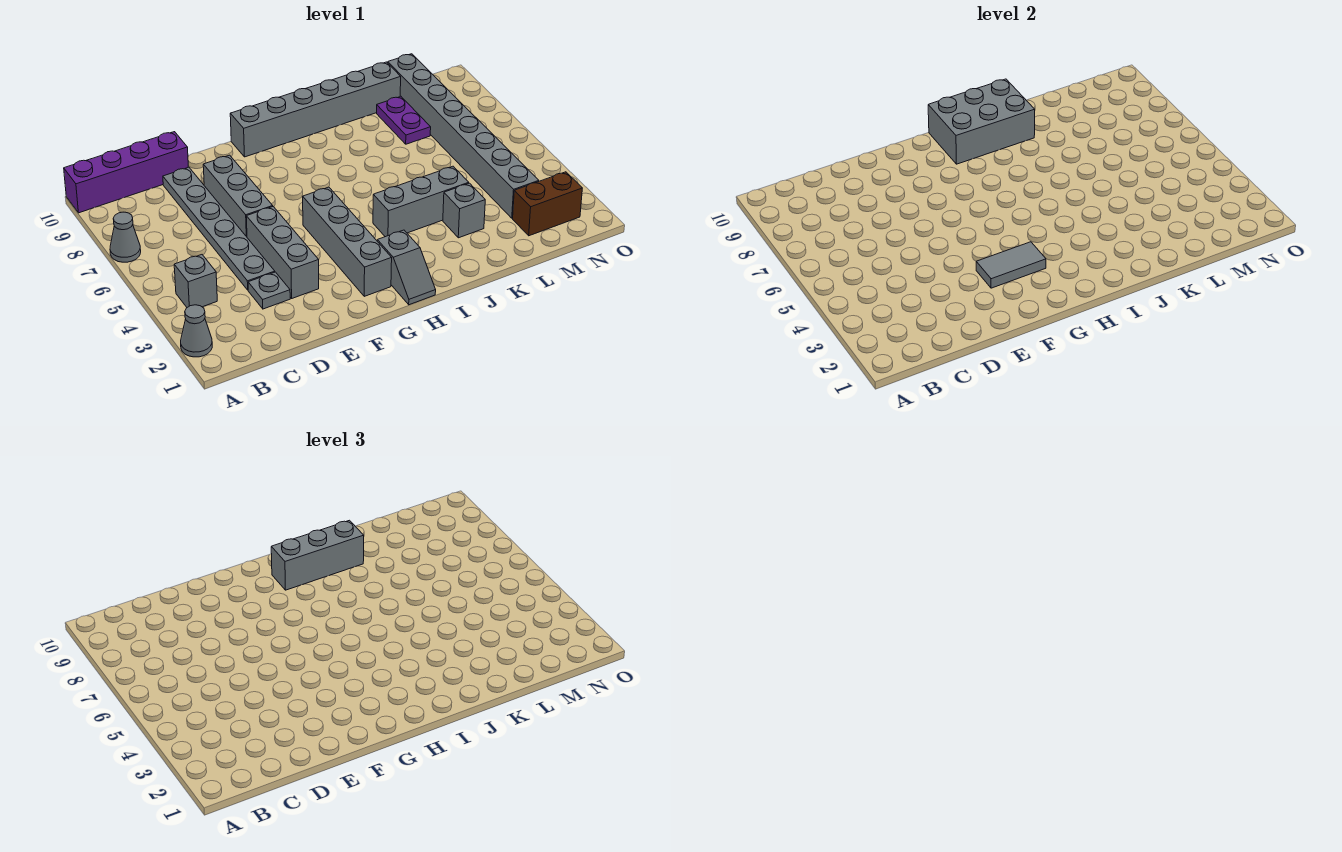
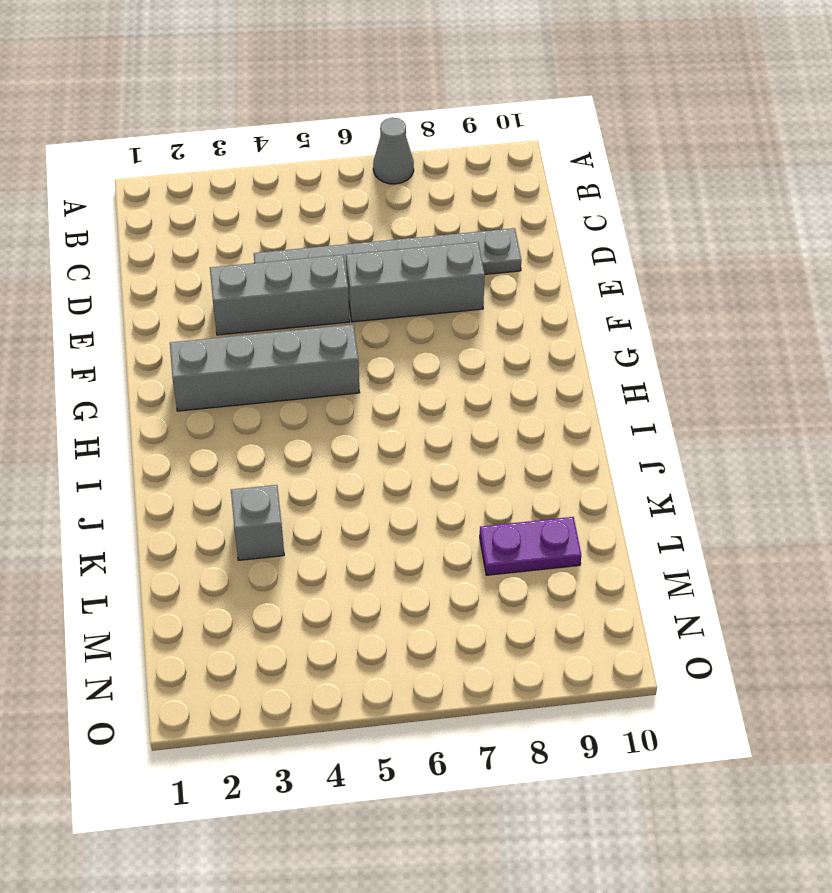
none -> grey 1x1 cone [181,305,212,357]
none -> purple 1x4 brick [64,132,188,213]
none -> grey 1x1 brick [174,255,217,307]

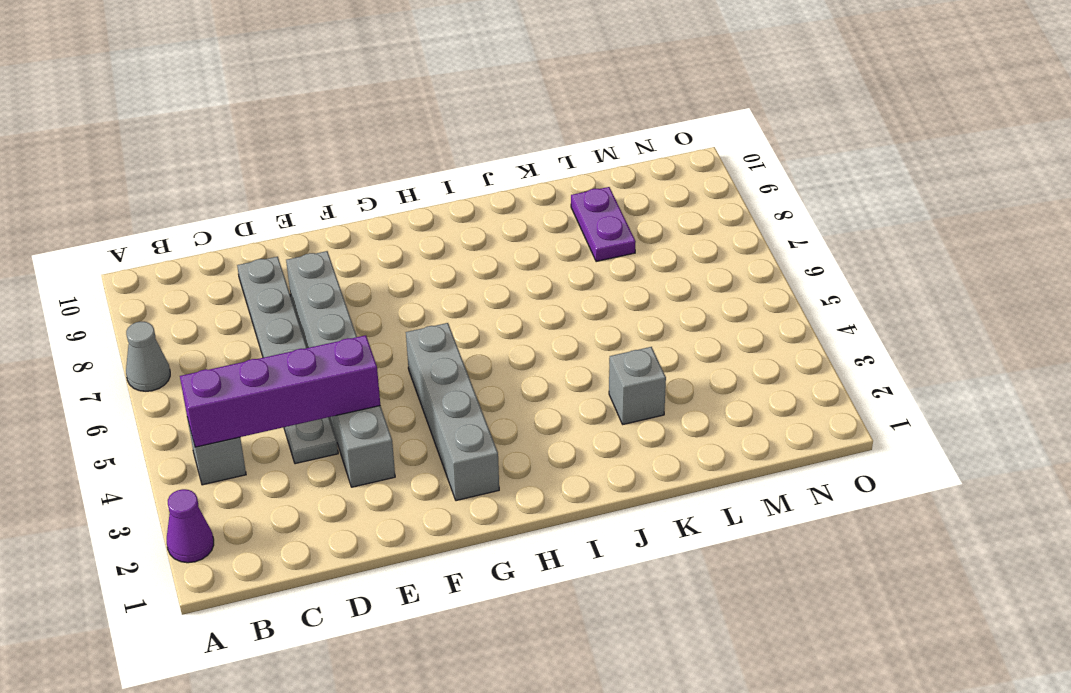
purple 1x1 cone [167,489,214,563] -> grey 1x1 cone [181,305,212,357]
purple 1x4 brick [180,335,380,447] -> purple 1x4 brick moved to [64,132,188,213]
none -> grey 1x1 plate [248,272,290,309]
none -> grey 1x6 brick [230,62,401,157]
none -> grey 1x2 slope [377,230,436,305]

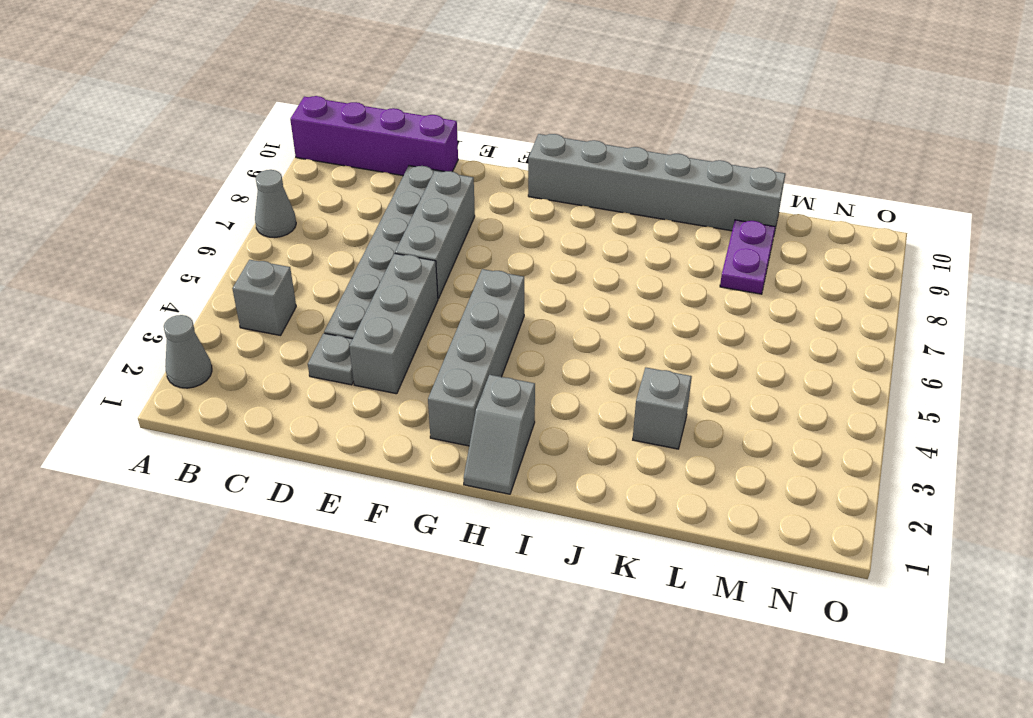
none -> grey 1x3 brick [373,166,469,237]
none -> brown 1x2 brick [513,172,582,236]
none -> grey 1x8 brick [388,54,539,218]

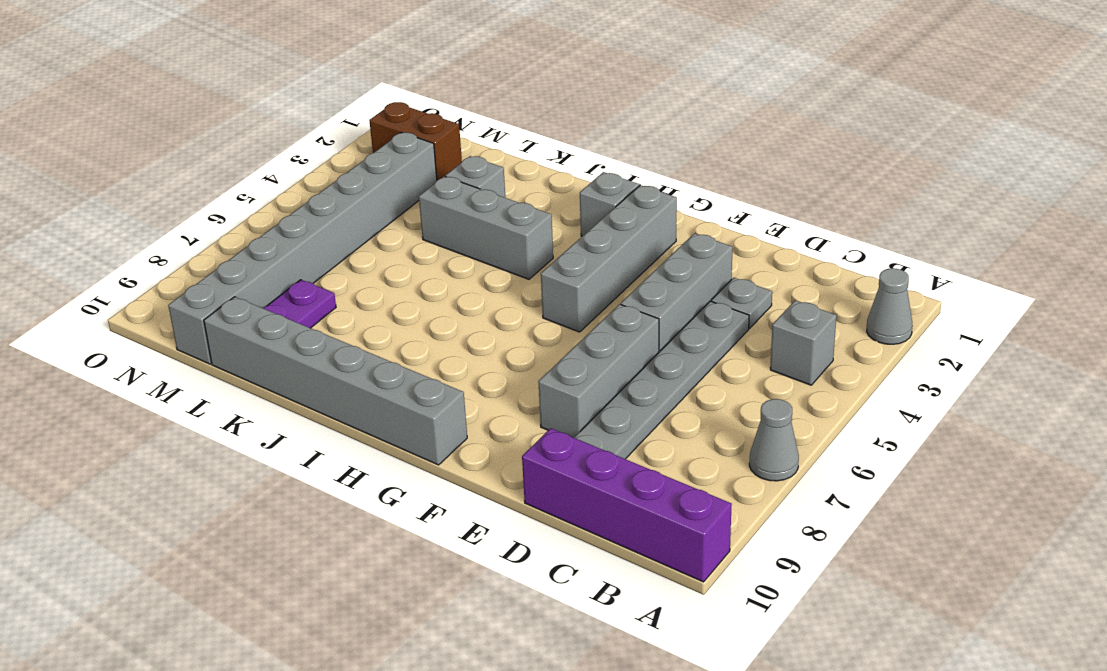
none -> grey 1x2 tile [976,242,1046,288]
none -> grey 2x3 brick [928,79,1035,164]
none -> grey 1x3 brick [271,520,364,590]

